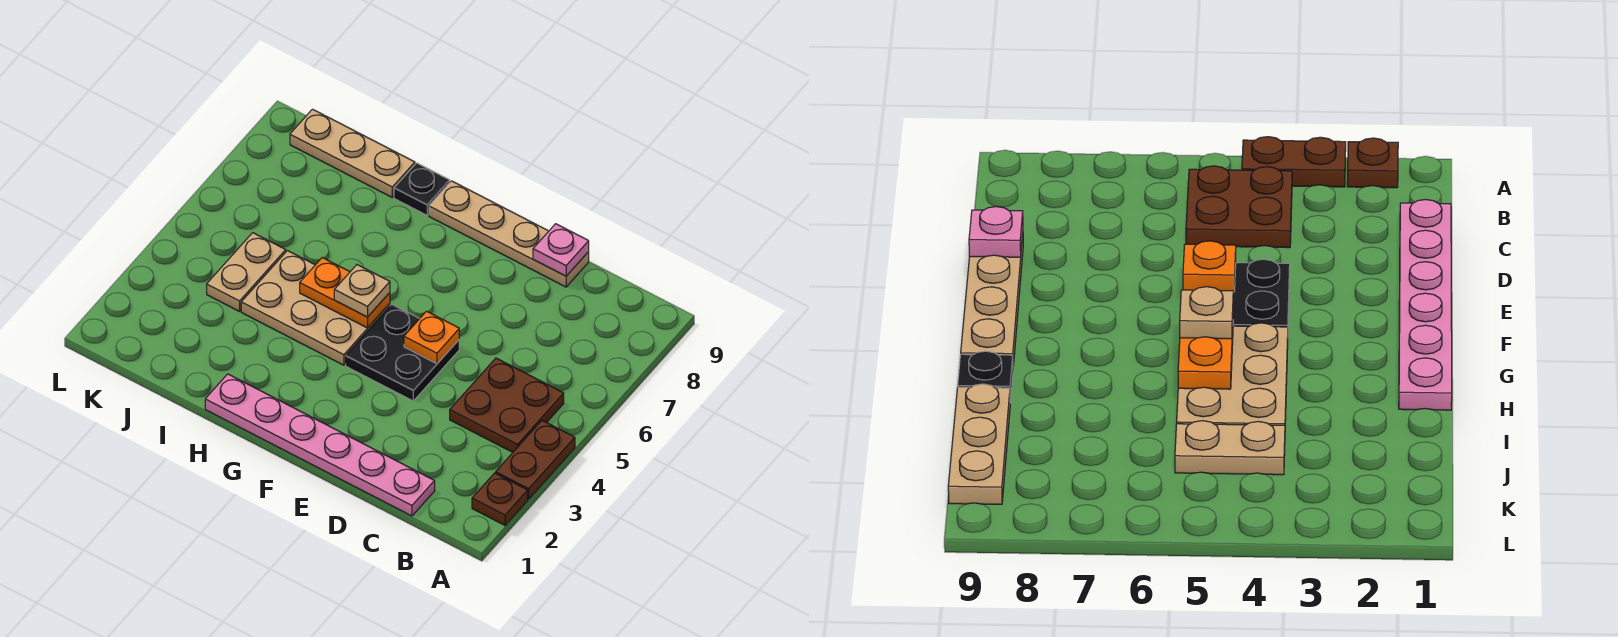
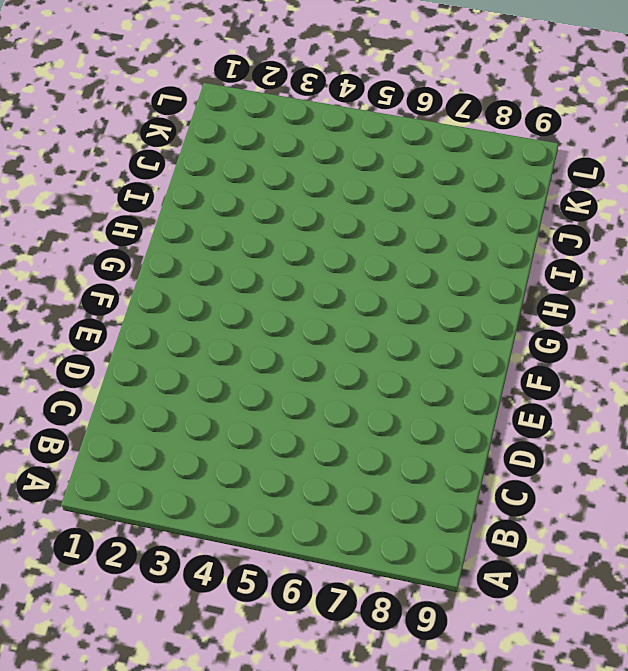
none -> brown 1x1 plate [472,473,528,525]
none -> brown 1x2 plate [496,421,575,499]
none -> brown 2x2 plate [450,358,564,452]

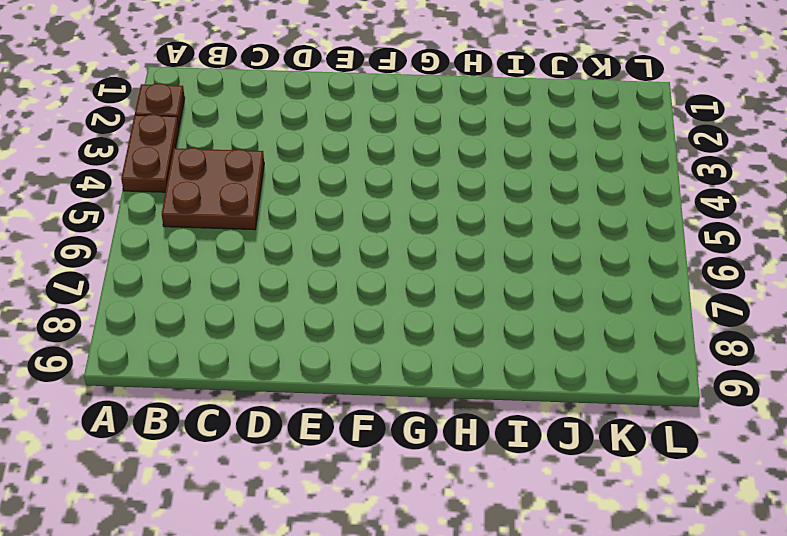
none -> pink 1x6 plate [205,374,435,516]
none -> tan 1x4 plate [429,181,589,287]
none -> black 2x2 plate [346,304,459,401]

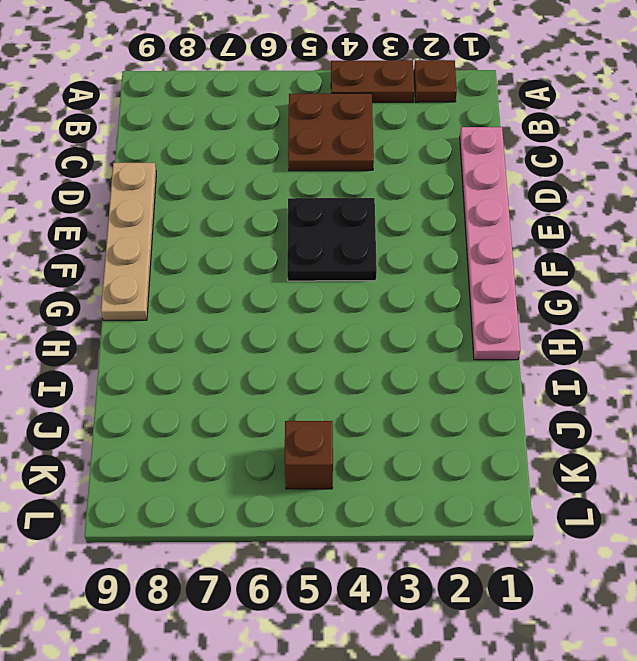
brown 1x1 brick [285,421,333,489] -> none
none -> tan 2x3 plate [241,251,390,365]
none -> black 1x1 plate [394,163,450,215]
none -> tan 1x3 plate [290,109,415,197]

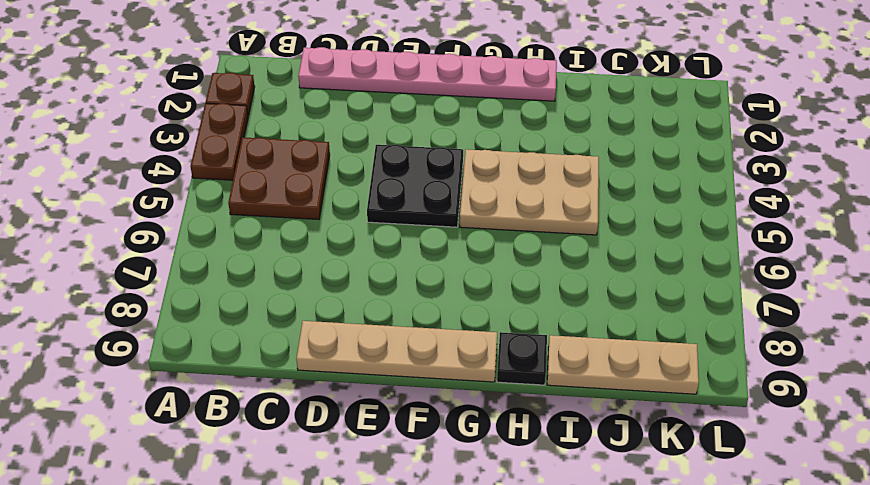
none -> tan 1x2 plate [207,233,286,311]
none -> pink 1x1 plate [533,224,589,276]
none -> orange 1x1 plate [404,311,459,364]

